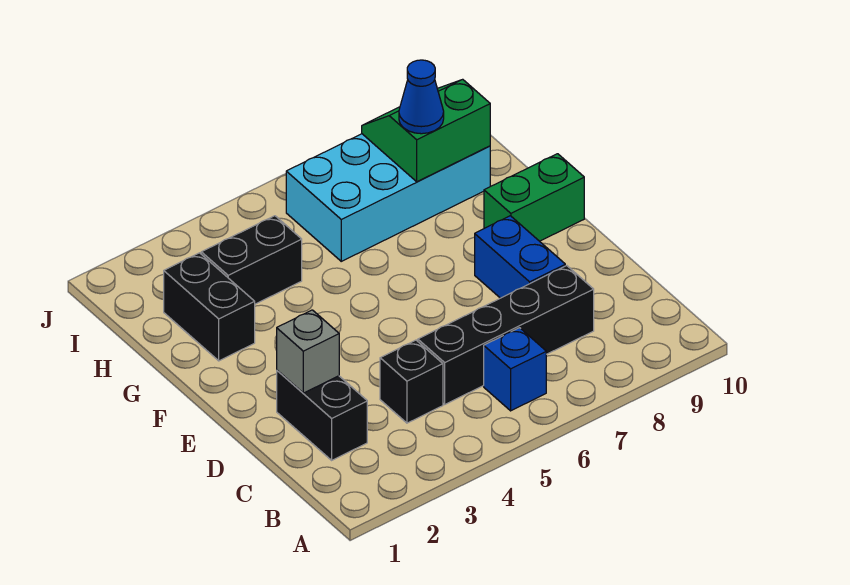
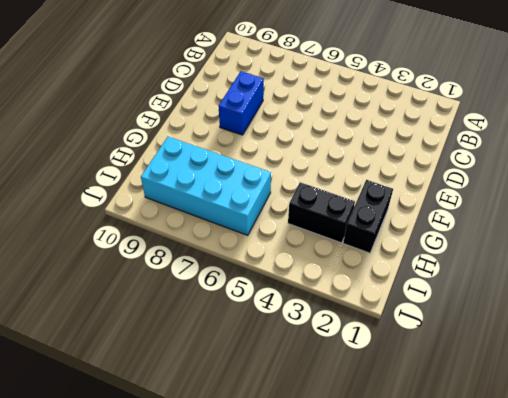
none -> blue 1x1 brick [484,328,546,411]
none -> black 1x2 brick [277,370,367,460]
none -> black 1x1 brick [380,340,443,423]

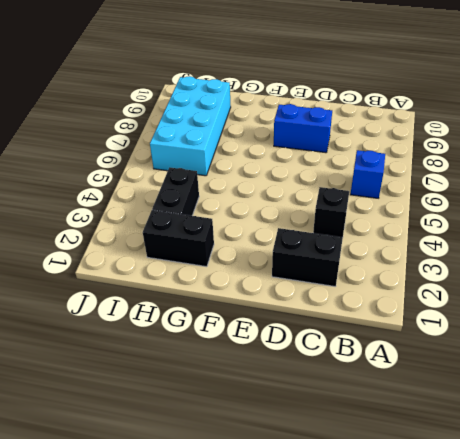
none -> black 1x4 brick [418,266,594,404]
none -> green 1x2 brick [484,154,584,241]
none -> grey 1x1 brick [277,310,339,393]

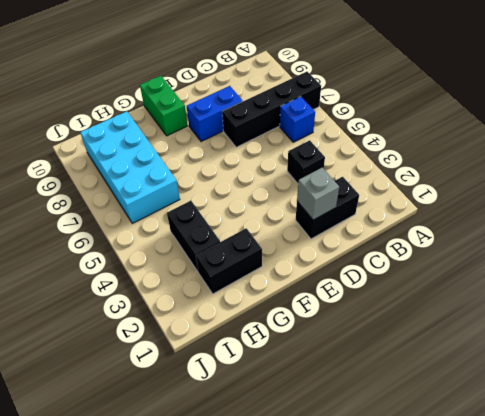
black 1x4 brick [222,72,321,147] -> black 1x4 brick turned to [418,266,594,404]
none -> green 2x2 slope [362,79,490,182]
none -> blue 1x1 cone [399,60,444,134]

